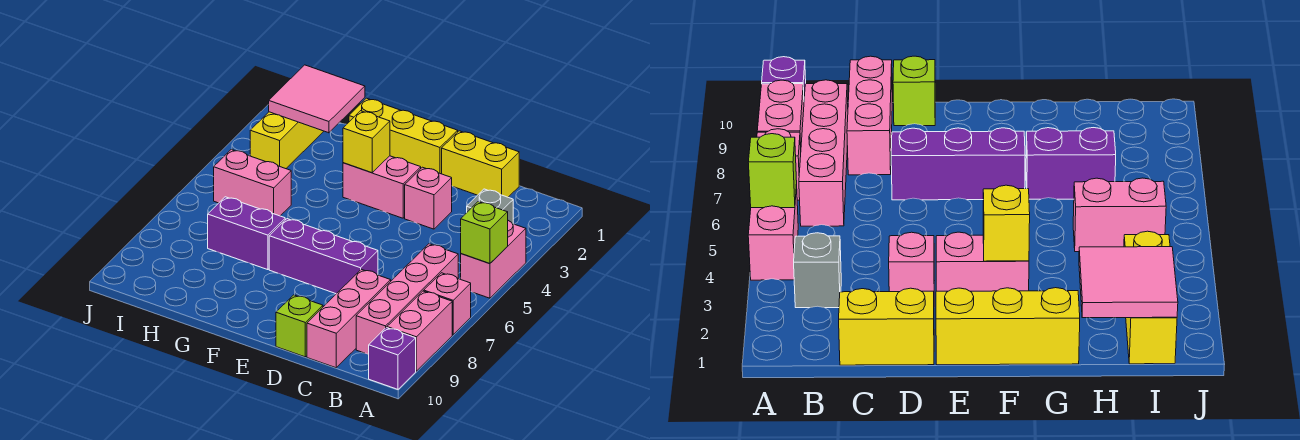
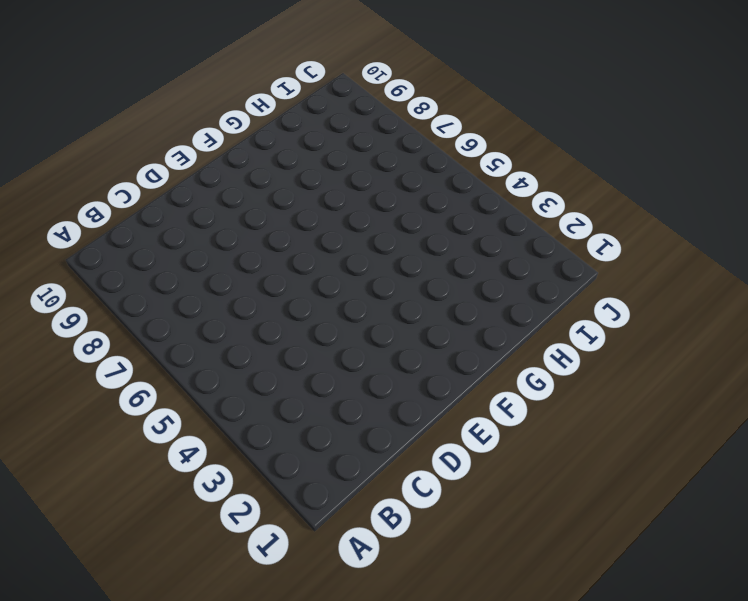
none -> pink 1x2 brick [461,221,526,298]
none -> pink 1x1 brick [424,273,471,335]
none -> pink 1x2 brick [387,291,452,371]

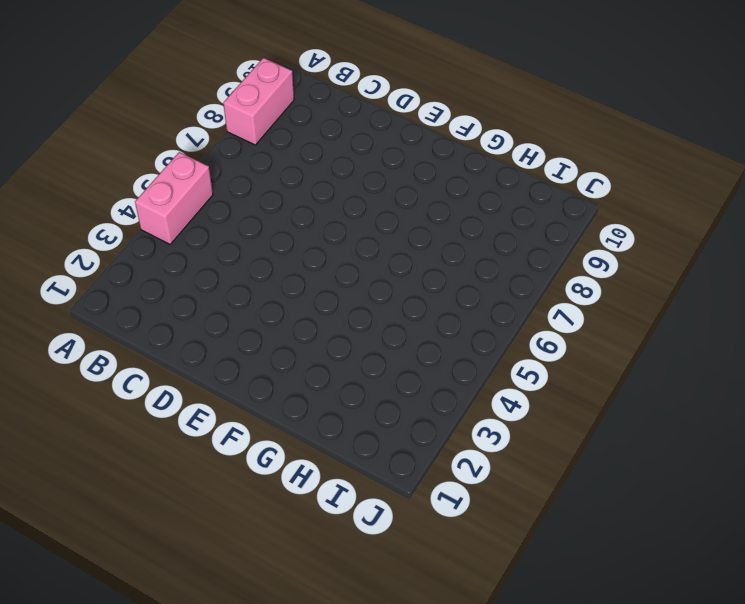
none -> pink 1x1 brick [424,273,471,335]
none -> purple 1x1 brick [369,328,416,389]
none -> grey 1x1 brick [467,189,513,224]

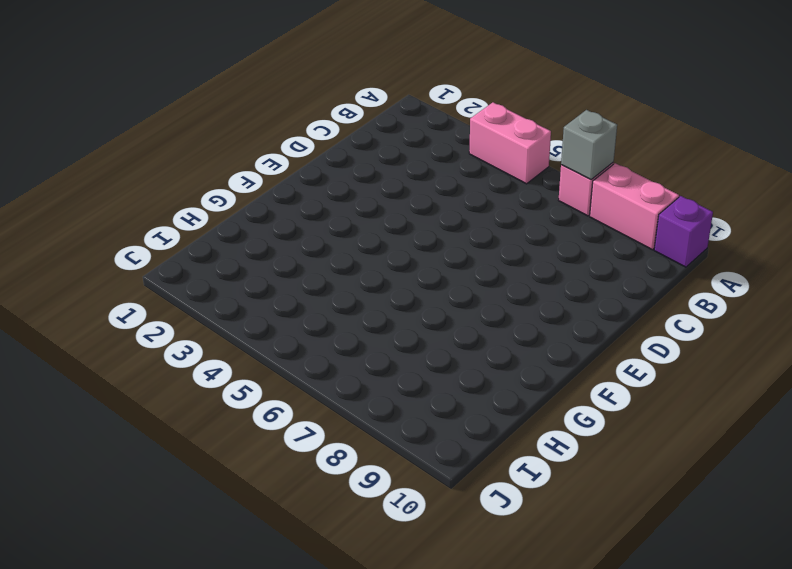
grey 1x1 brick [561,110,617,180] -> grey 1x1 brick moved to [467,189,513,224]
none -> pink 1x4 brick [356,244,458,355]
none -> yellow 1x2 brick [442,131,519,197]
none -> pink 1x3 brick [307,269,391,368]

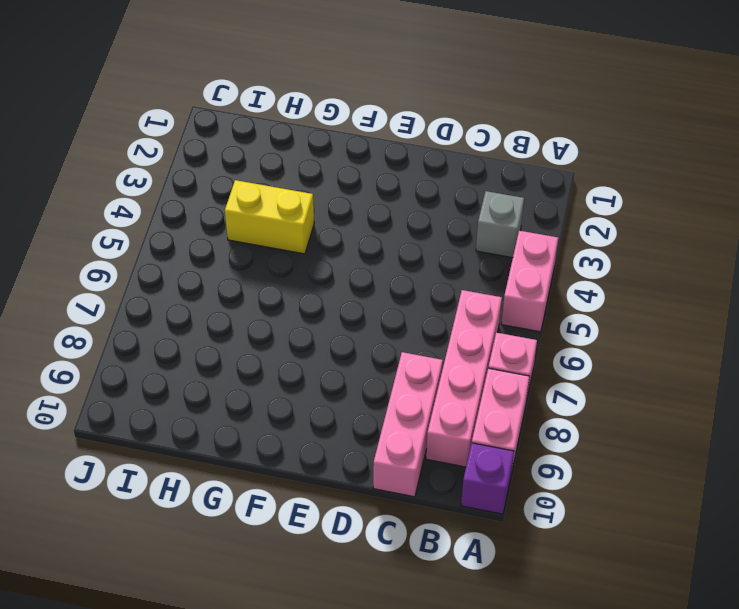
yellow 1x2 brick [225,180,314,254] -> yellow 1x2 brick moved to [442,131,519,197]
none -> pink 1x1 brick [405,167,452,229]
none -> purple 1x3 brick [269,219,378,294]
none -> lime 1x1 brick [276,295,323,357]

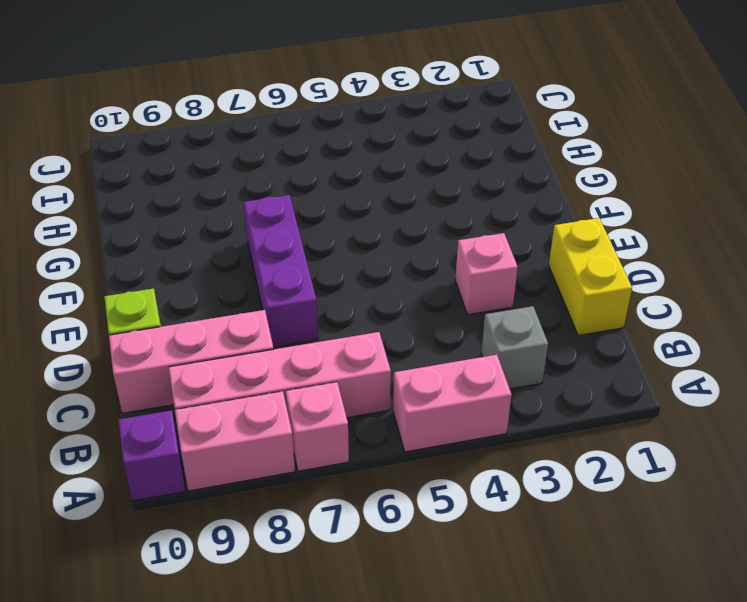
none -> yellow 1x3 brick [349,98,458,174]
none -> pink 1x2 brick [343,156,421,218]
none -> purple 1x2 brick [208,197,285,270]

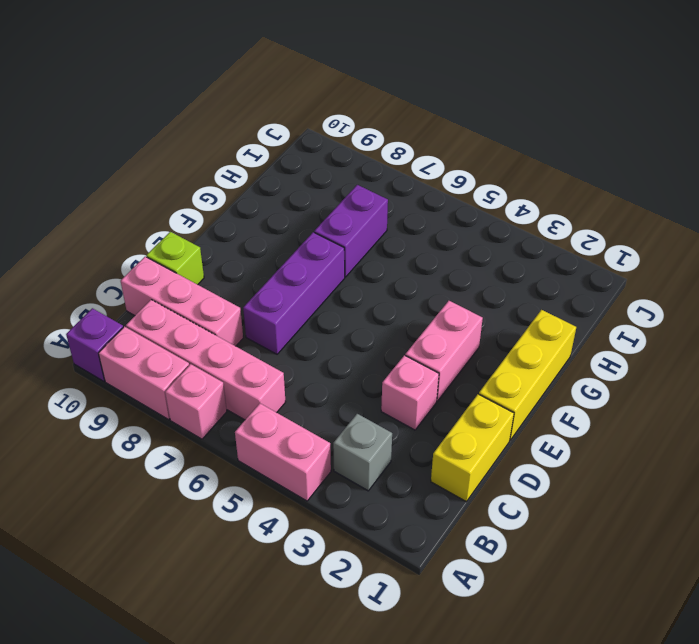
none -> pink 1x2 brick [214,150,291,216]
none -> yellow 1x3 brick [250,112,324,169]
none -> lime 1x1 brick [461,202,508,264]

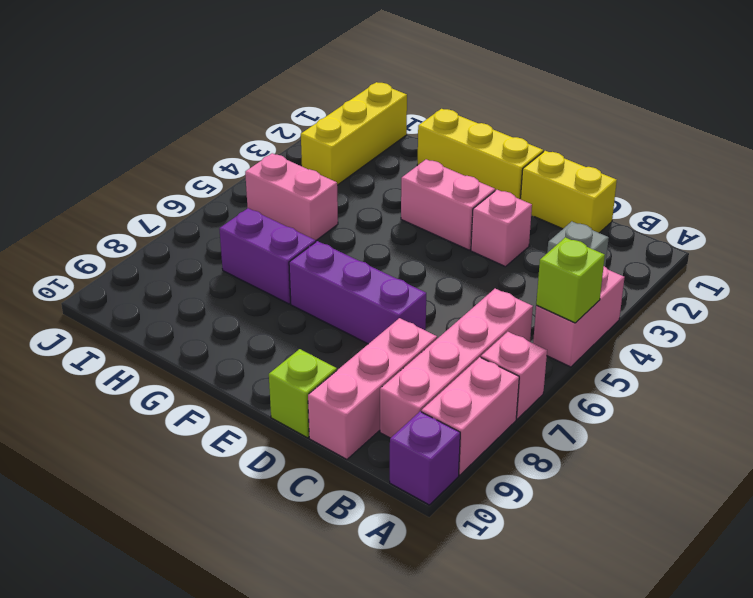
none -> yellow 1x1 brick [343,111,390,173]
none -> pink 2x2 tile [269,65,365,133]

